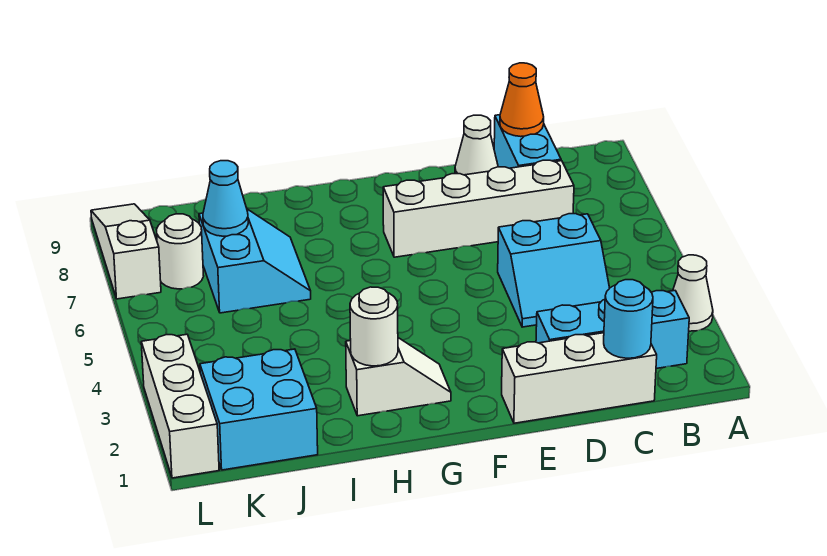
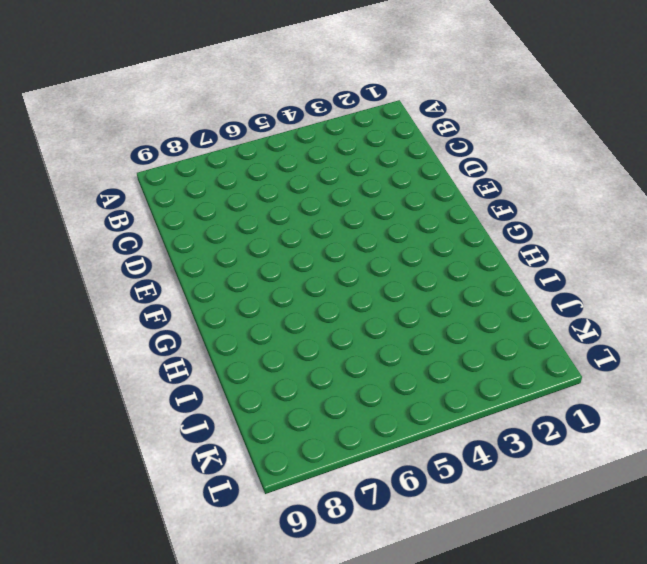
none -> white 1x1 cone [673,255,713,331]
none -> cyan 1x3 brick [536,291,689,369]
none -> white 1x3 brick [502,333,657,423]

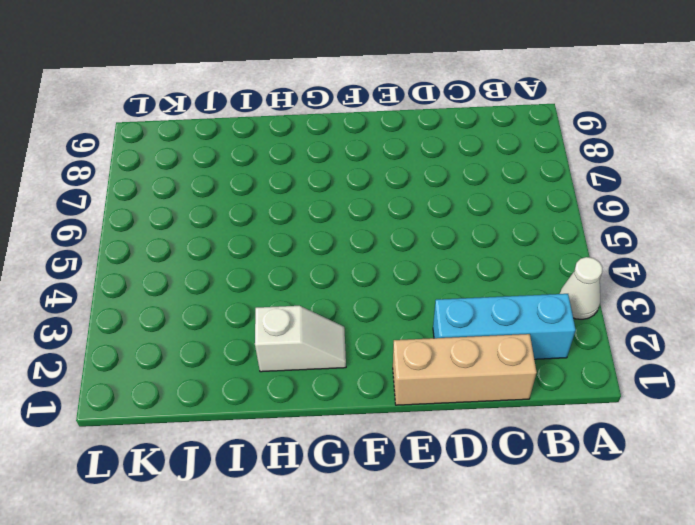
tan 1x3 brick [393,334,537,405] -> white 1x3 brick [502,333,657,423]
none -> cyan 2x2 slope [498,214,610,327]
none -> white 1x4 brick [383,160,574,257]
none -> cyan 1x2 brick [494,115,561,168]

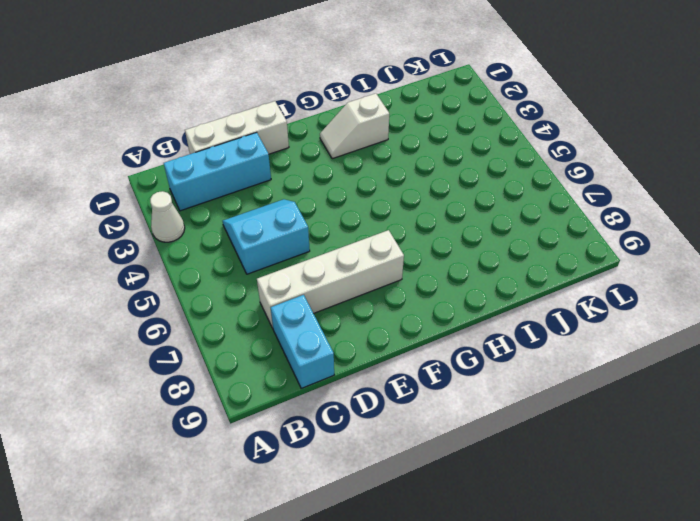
none -> white 1x1 cone [455,115,498,175]
none -> cyan 2x2 slope [199,209,311,313]
none -> cyan 2x2 brick [200,349,318,470]

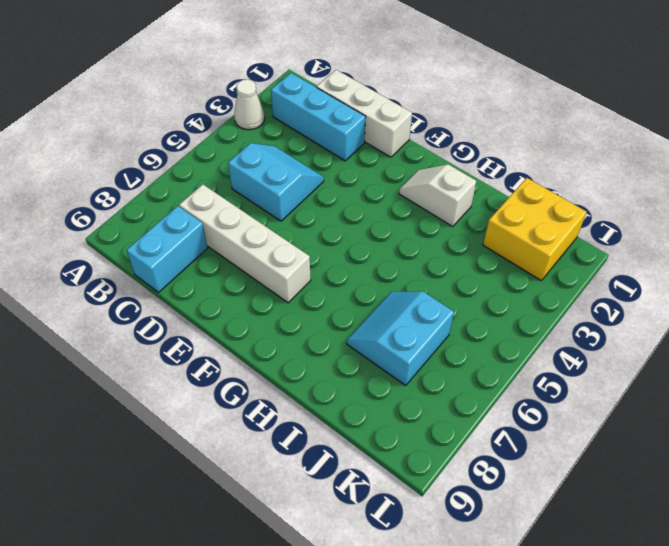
yellow 2x2 brick [483,178,587,281] -> cyan 2x2 brick [200,349,318,470]
none -> white 1x1 cone [455,115,498,175]
none -> white 1x1 round brick [156,214,204,289]
none -> white 1x3 brick [141,334,219,478]

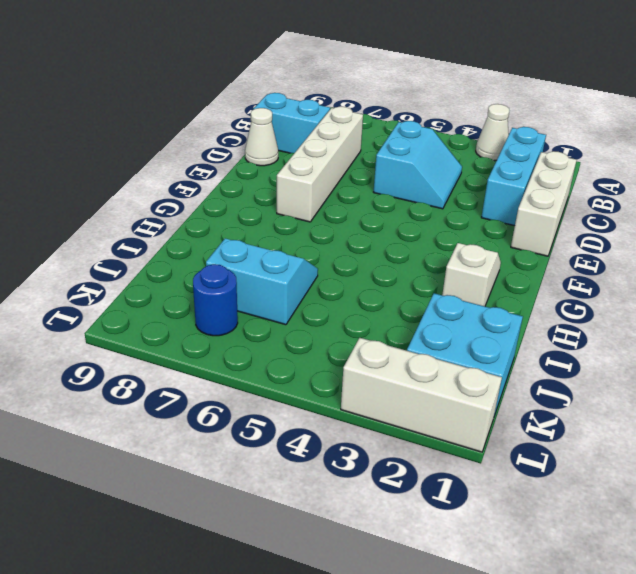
blue 1x1 round brick [193,264,238,336] -> white 1x1 round brick [156,214,204,289]
none -> white 1x3 slope [91,204,161,299]
none -> cyan 1x1 round brick [604,280,653,358]
none -> orange 1x1 cone [500,63,544,137]

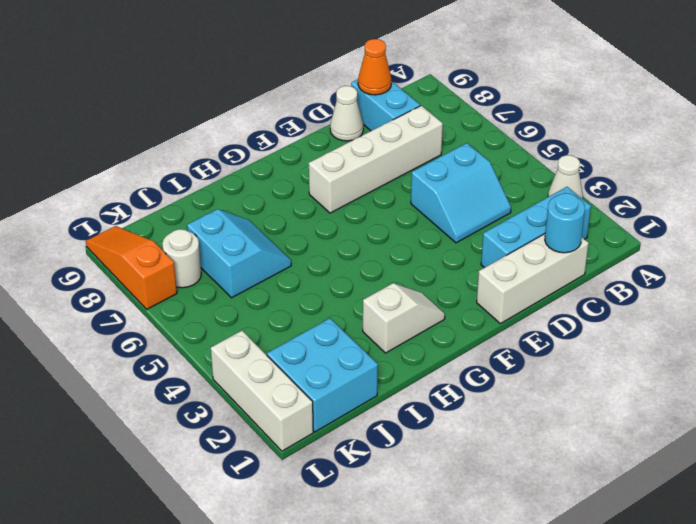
orange 1x3 slope [86,226,177,309] -> white 1x3 slope [91,204,161,299]
none -> white 1x1 round brick [350,287,398,366]
none -> cyan 1x1 cone [203,161,248,236]

